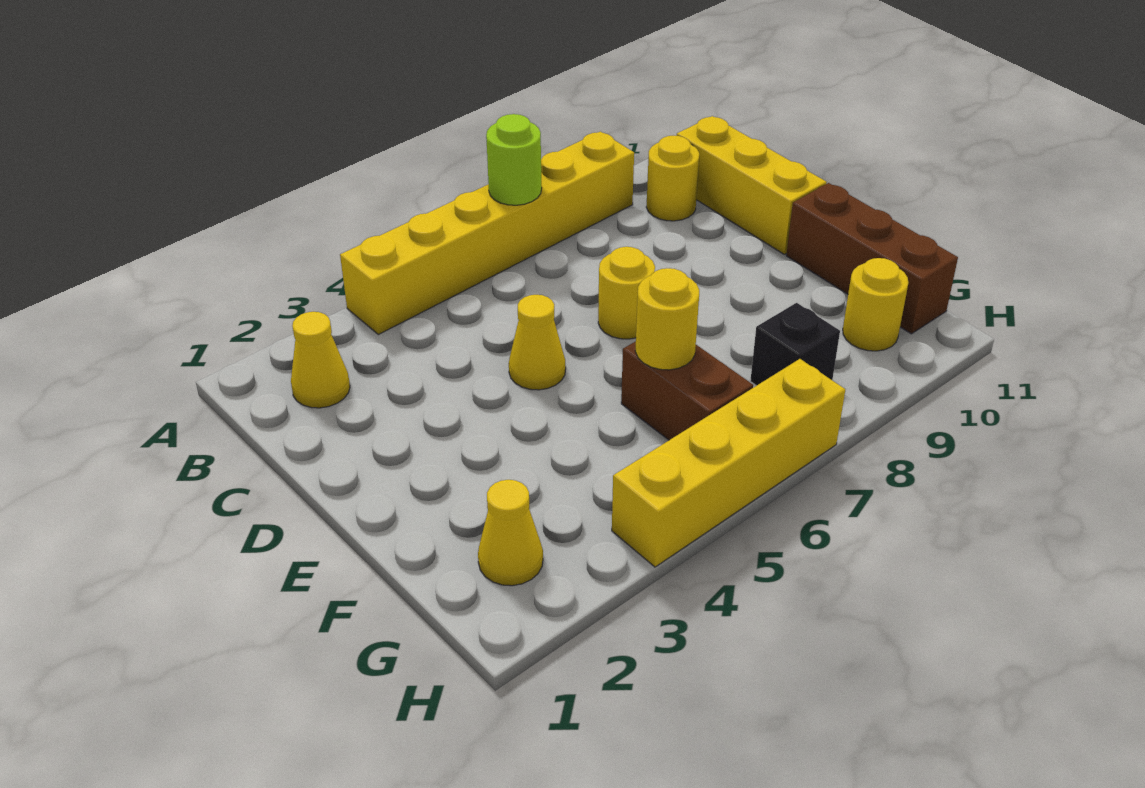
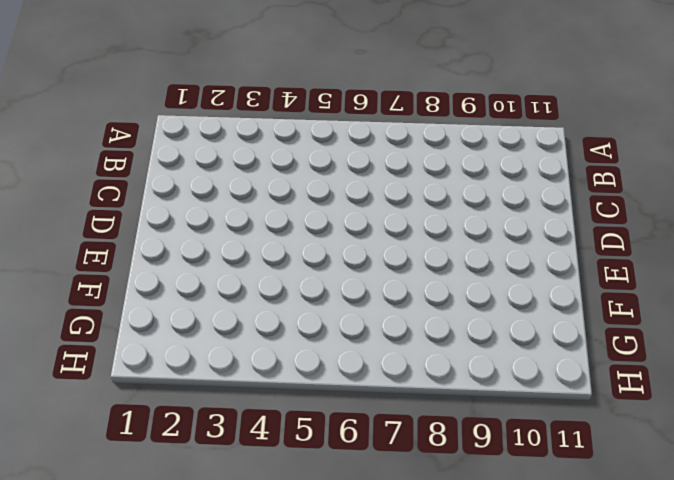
none -> yellow 1x6 brick [340,132,634,334]
none -> yellow 1x1 cone [291,312,350,408]
none -> yellow 1x1 round brick [646,136,699,221]

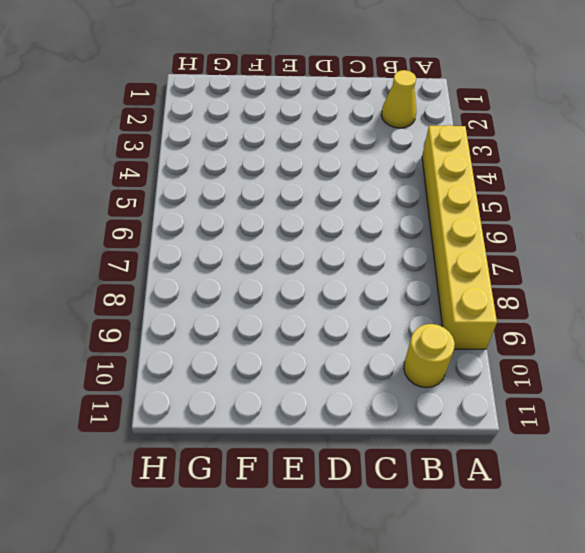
none -> yellow 1x3 brick [677,116,827,254]
none -> yellow 1x1 cone [509,295,566,390]
none -> yellow 1x1 round brick [598,247,655,339]

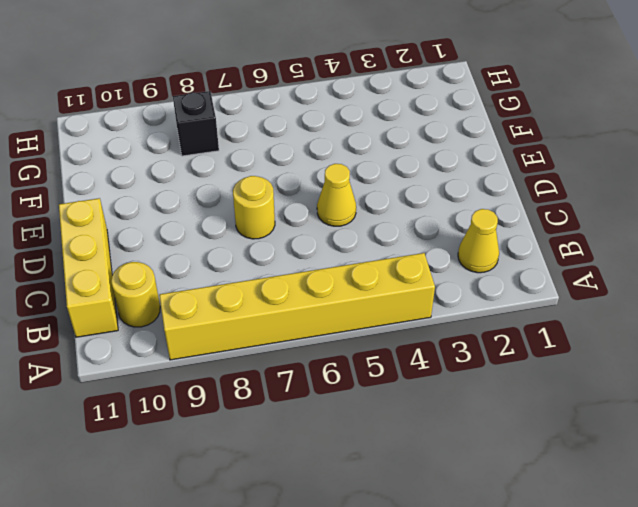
none -> brown 1x3 brick [786,183,958,334]
none -> brown 1x2 brick [621,342,753,440]
none -> yellow 1x1 cone [478,480,543,586]

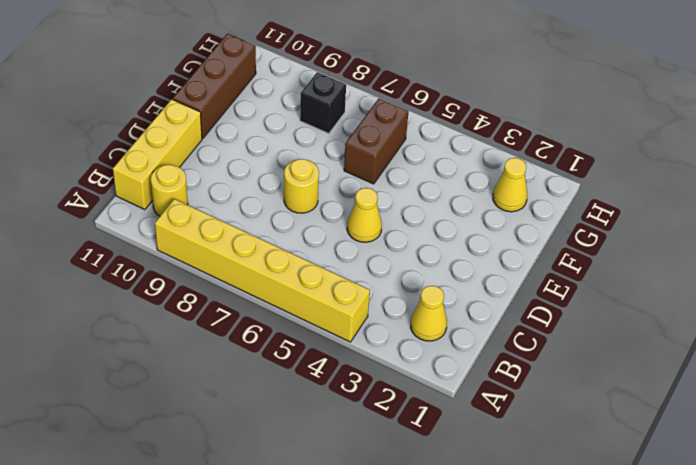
none -> yellow 1x1 round brick [843,258,908,351]
none -> yellow 1x4 brick [612,359,845,567]
none -> lime 1x1 round brick [486,114,542,205]

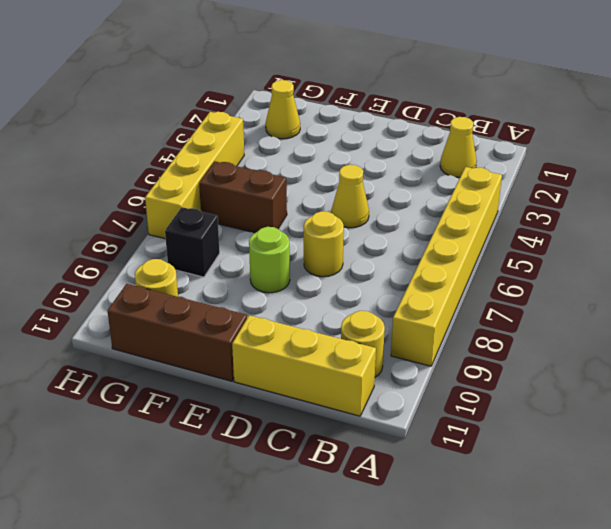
lime 1x1 round brick [249,227,290,293] -> lime 1x1 round brick moved to [486,114,542,205]
none -> yellow 1x1 round brick [635,268,699,370]

